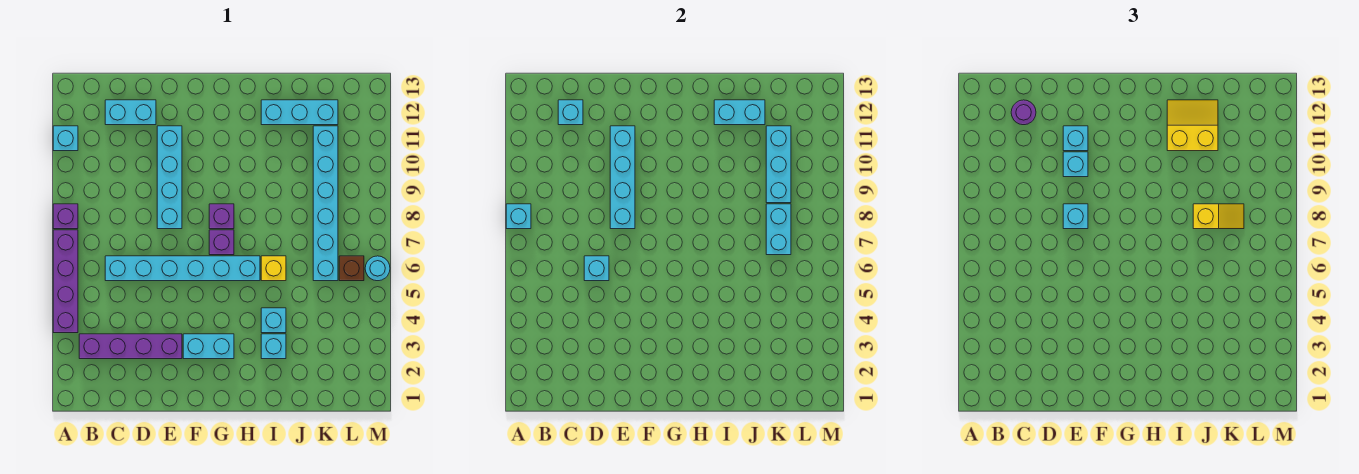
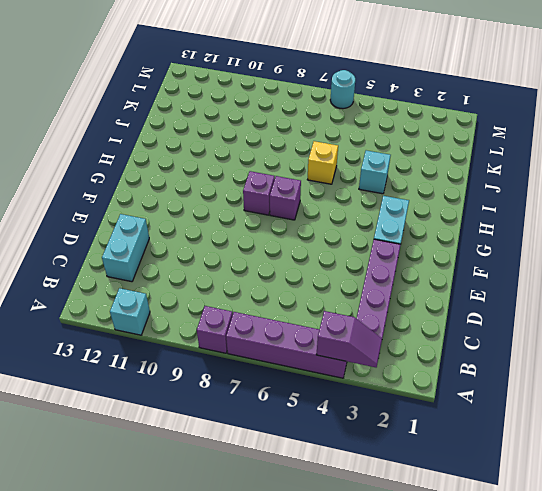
purple 1x2 slope [316,311,382,367] -> none
none -> cyan 1x6 brick [105,256,260,281]
none -> cyan 1x4 brick [157,126,182,229]
none -> cyan 1x1 brick [261,334,286,359]
none -> cyan 1x3 brick [261,100,338,125]

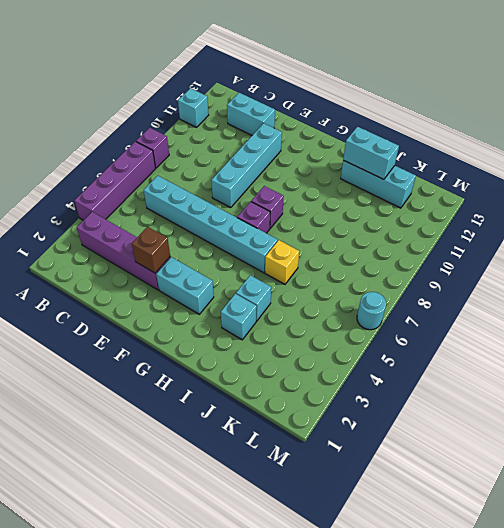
brown 1x1 brick [132,227,170,273] -> brown 1x1 brick moved to [339,256,364,281]
none -> cyan 1x6 brick [313,126,338,281]
none -> cyan 1x1 brick [506,204,531,229]
none -> cyan 1x1 brick [558,100,583,125]
none -> cyan 1x1 brick [584,256,609,281]

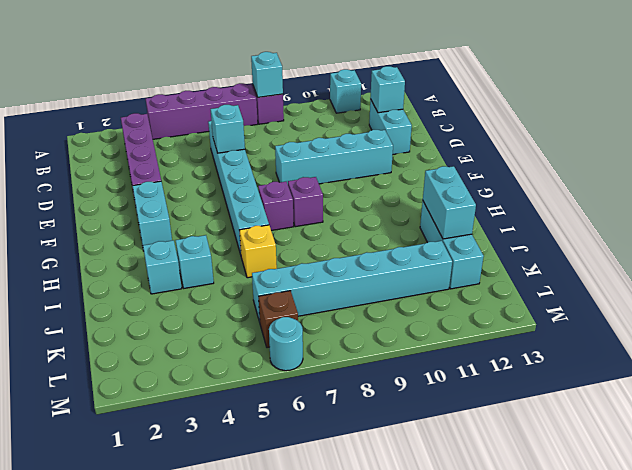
none -> cyan 1x4 brick [610,126,635,229]
none -> cyan 1x2 brick [766,204,791,255]
none -> cyan 1x3 brick [766,126,791,203]
none -> purple 1x1 round brick [1011,100,1036,125]

